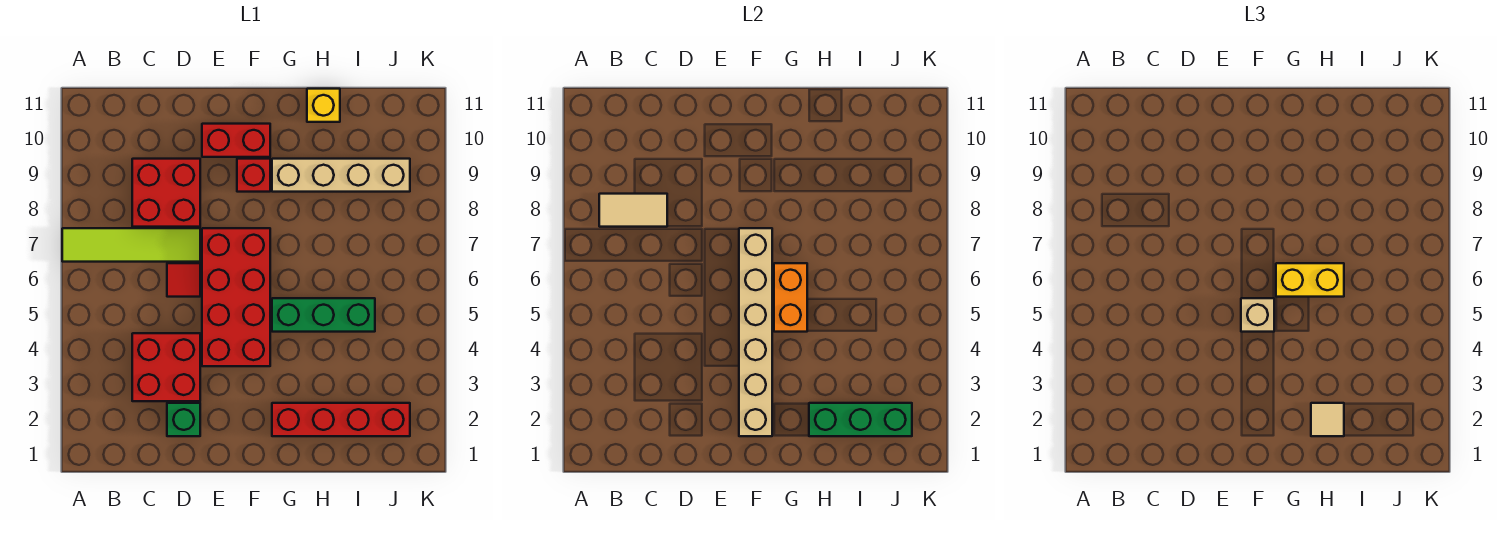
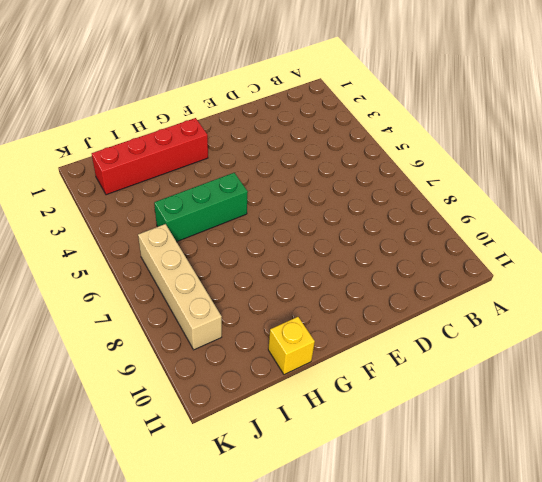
tan 1x4 brick [138,224,222,350] -> tan 1x4 brick turned to [272,159,410,192]
none -> lime 1x4 tile [62,228,200,262]
none -> red 2x2 brick [132,333,200,401]
none -> red 2x2 brick [132,159,200,227]

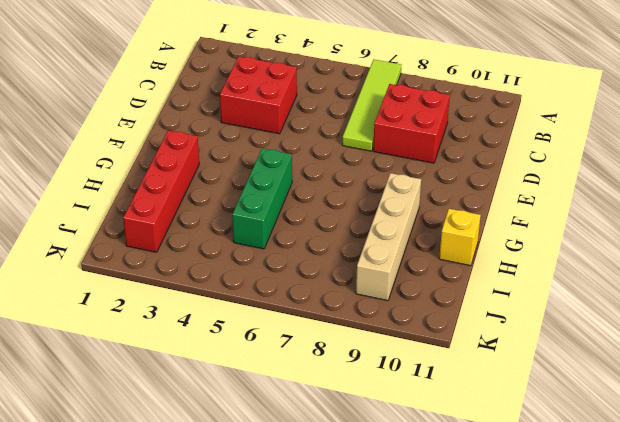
none -> green 1x1 brick [167,403,200,436]
none -> red 1x1 tile [167,263,200,297]
none -> red 2x4 brick [202,228,270,366]

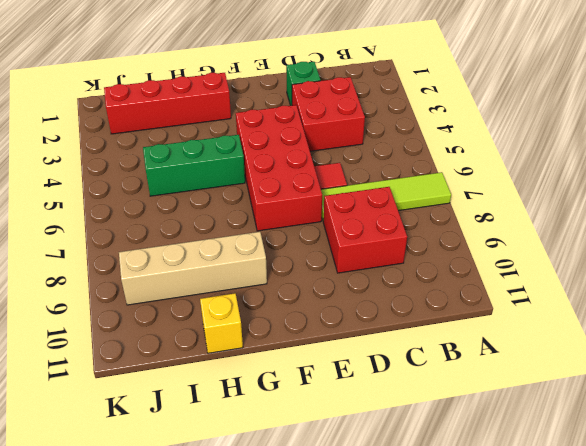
none -> red 1x2 brick [202,124,270,157]
none -> red 1x1 brick [237,159,270,192]
none -> tan 1x2 tile [599,194,667,227]

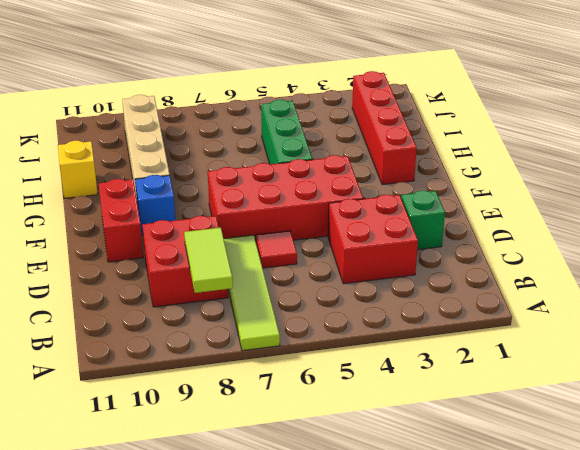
lime 1x2 tile [184,228,233,293] -> tan 1x2 tile [599,194,667,227]
blue 1x1 brick [135,175,175,234] -> red 1x1 brick [237,159,270,192]
none -> tan 1x6 brick [739,228,772,436]
none -> orange 1x2 brick [774,263,807,332]
none -> green 1x3 brick [809,403,912,436]

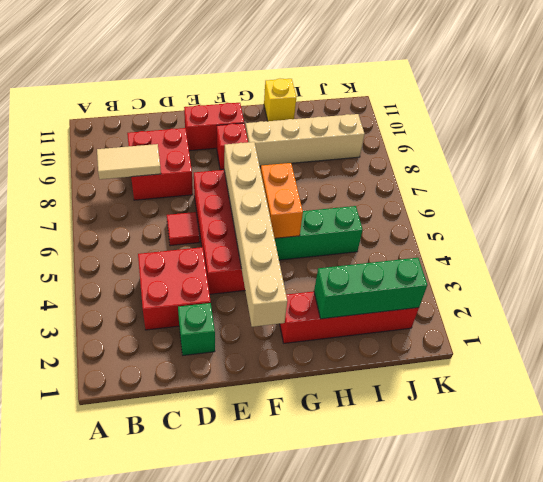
none -> lime 1x4 tile [62,228,200,262]
none -> tan 1x1 brick [1241,298,1274,332]
none -> yellow 1x2 brick [1276,263,1344,297]

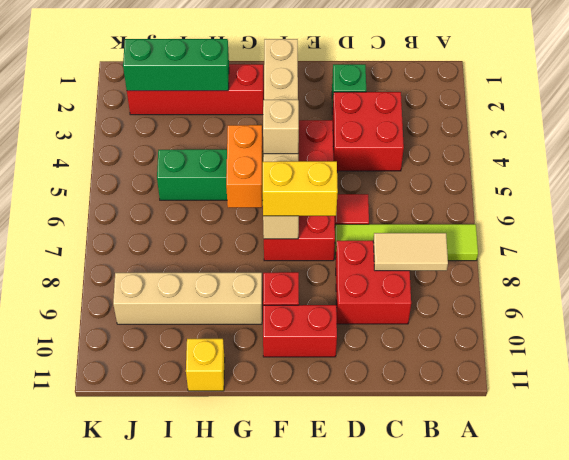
yellow 1x2 brick [262,161,338,216] -> yellow 1x2 brick moved to [1276,263,1344,297]
none -> tan 1x1 tile [1311,403,1344,436]

